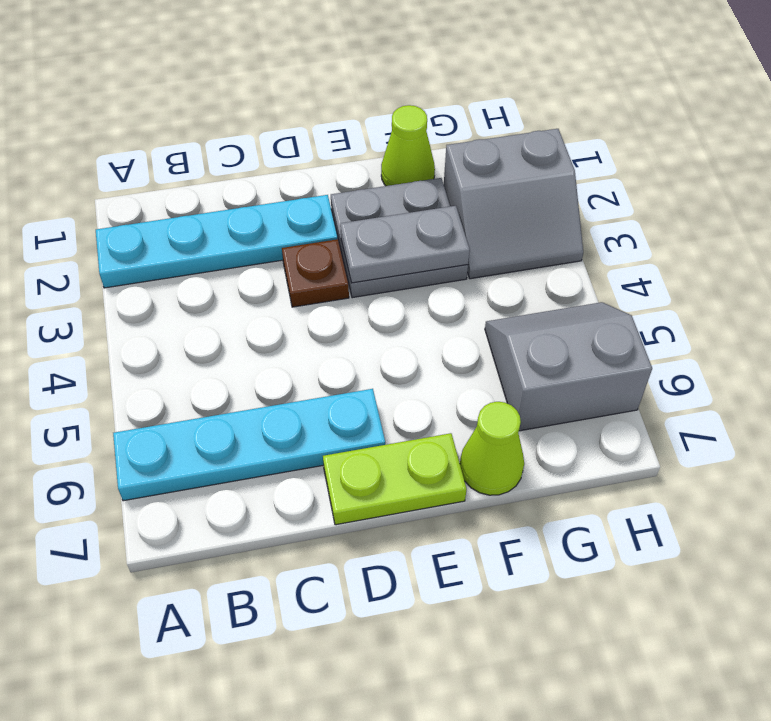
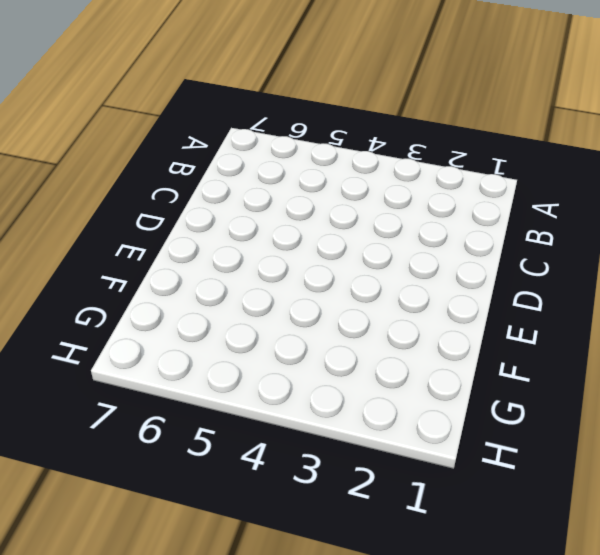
none -> cyan 1x4 plate [96,195,338,288]
none -> cyan 1x4 plate [113,389,385,501]

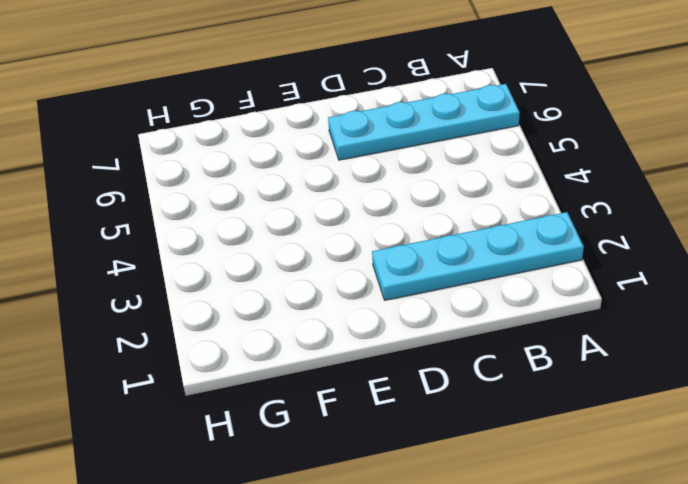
none -> brown 1x1 plate [282,239,349,307]
none -> lime 1x2 plate [323,433,467,525]

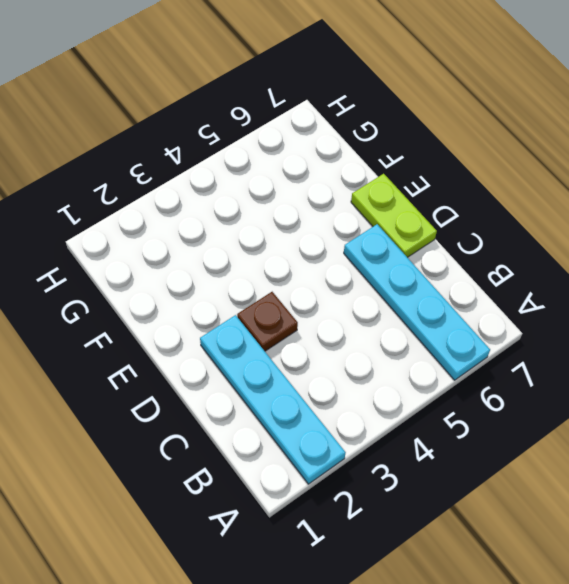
none -> grey 2x2 plate [331,178,468,298]
none -> lime 1x1 cone [381,105,435,186]

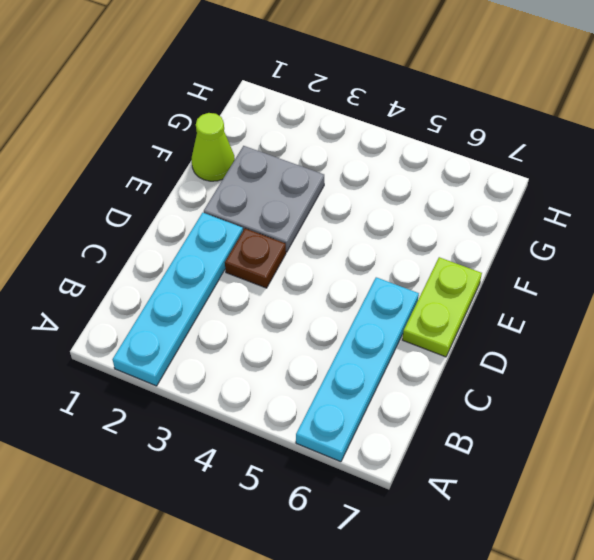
none -> lime 1x1 cone [460,402,524,495]
none -> grey 2x2 slope [444,129,583,279]

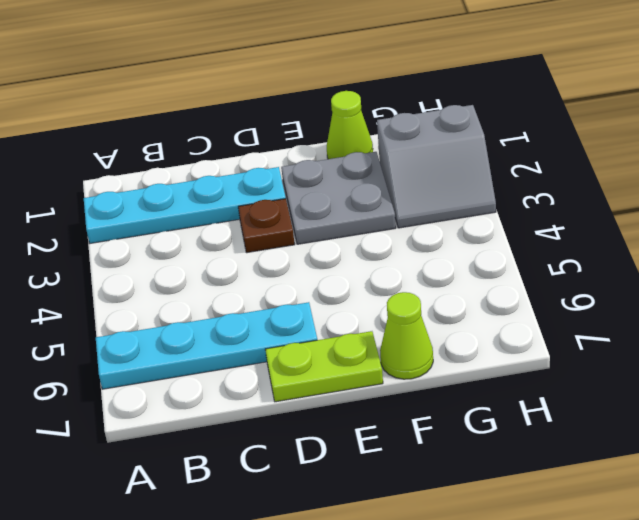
none -> grey 2x2 slope [485,302,652,431]
none -> grey 1x2 plate [340,206,470,283]

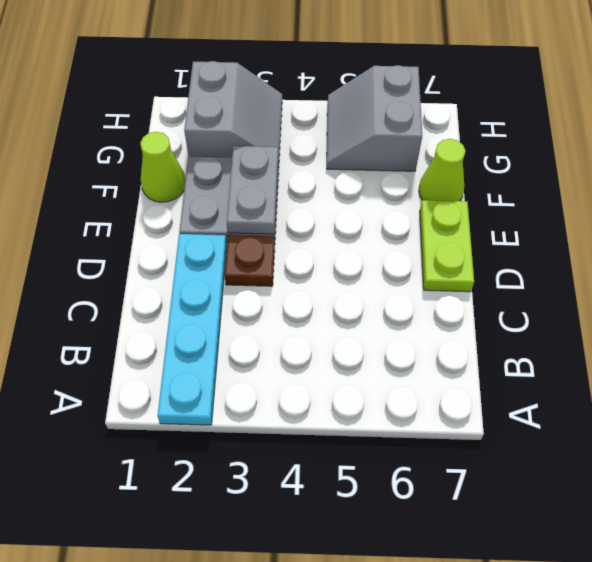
none -> cyan 1x4 plate [113,389,385,501]

